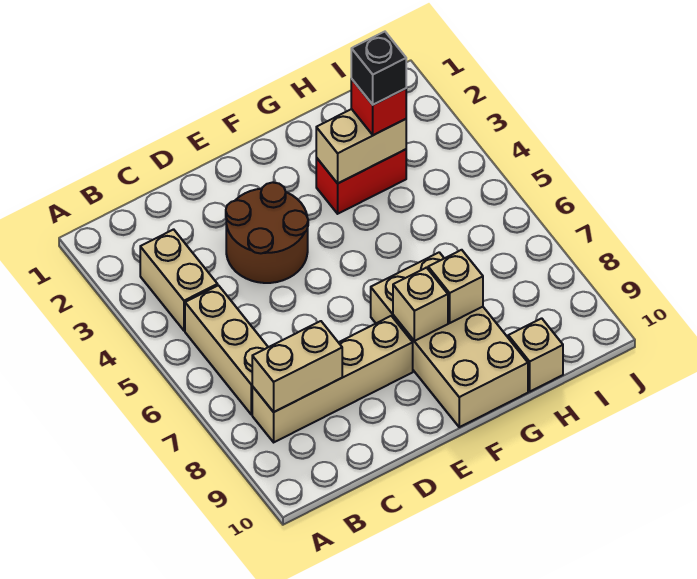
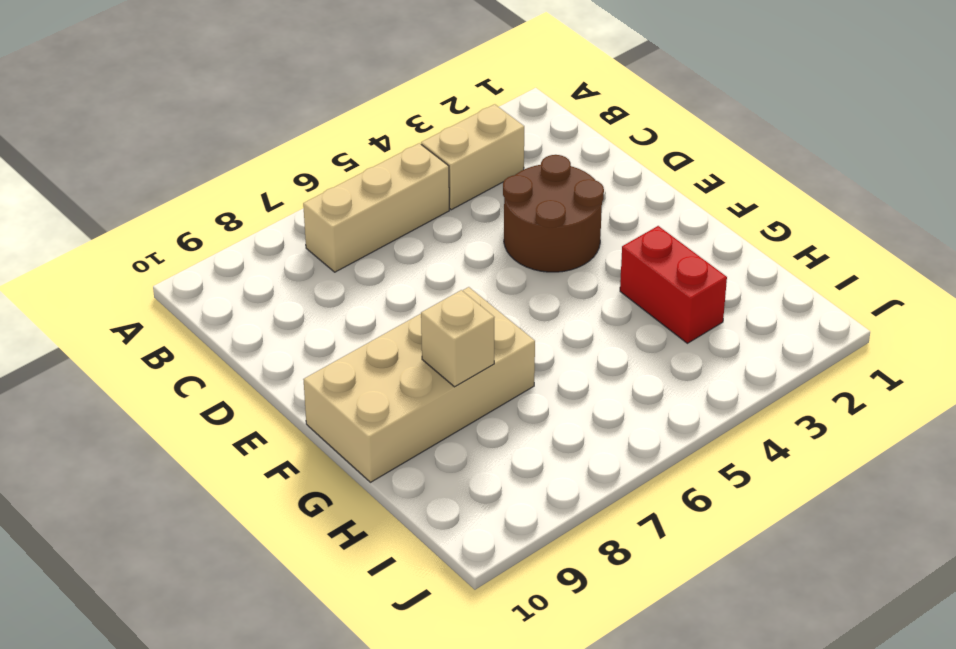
none -> tan 1x4 brick [252,316,413,442]
none -> tan 1x1 brick [508,318,563,391]
none -> tan 1x2 brick [252,321,342,412]

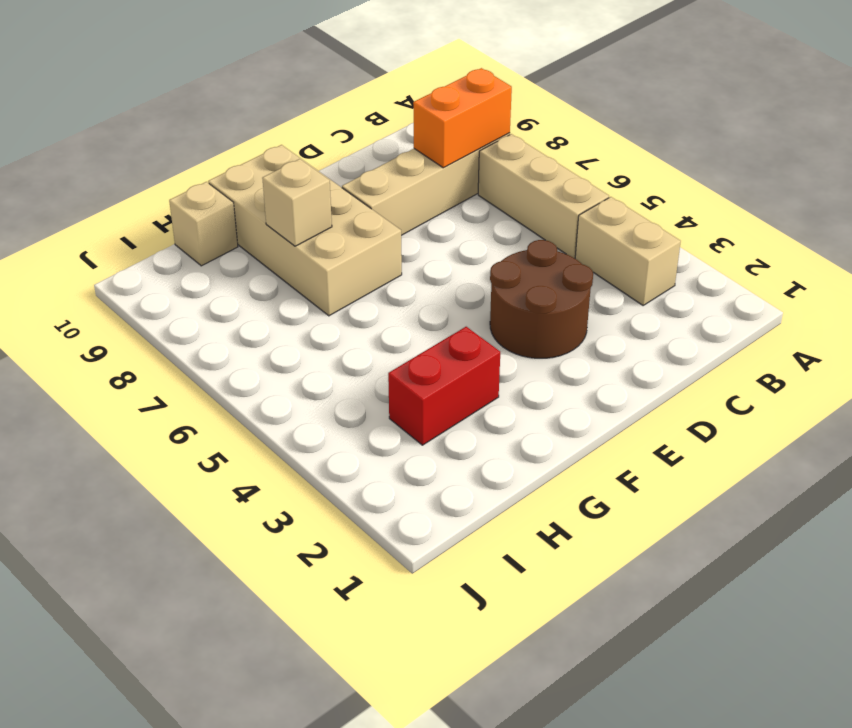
orange 1x2 brick [413,68,512,168] -> tan 1x2 brick [252,321,342,412]
none -> tan 1x1 brick [393,268,448,341]
none -> tan 1x2 brick [316,109,406,183]
none -> red 1x1 brick [351,79,406,135]

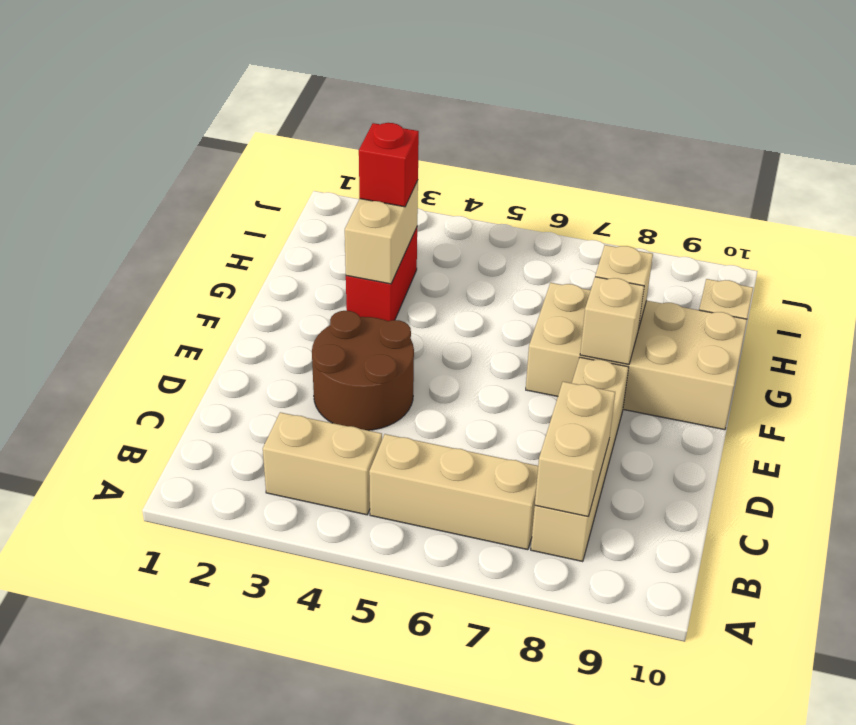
none -> black 1x1 brick [351,32,406,105]

